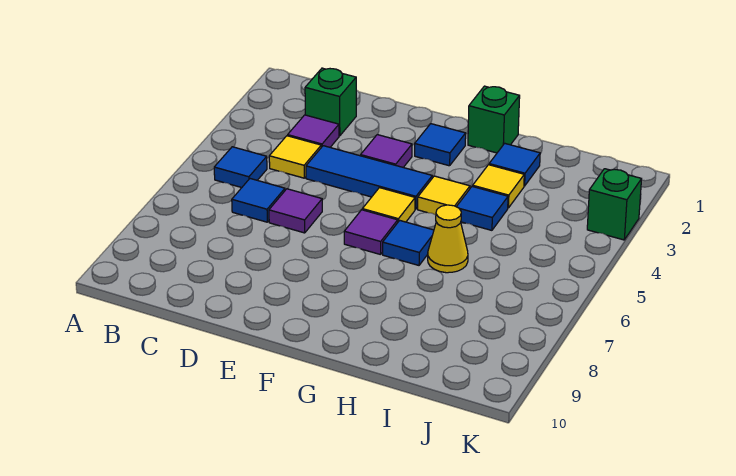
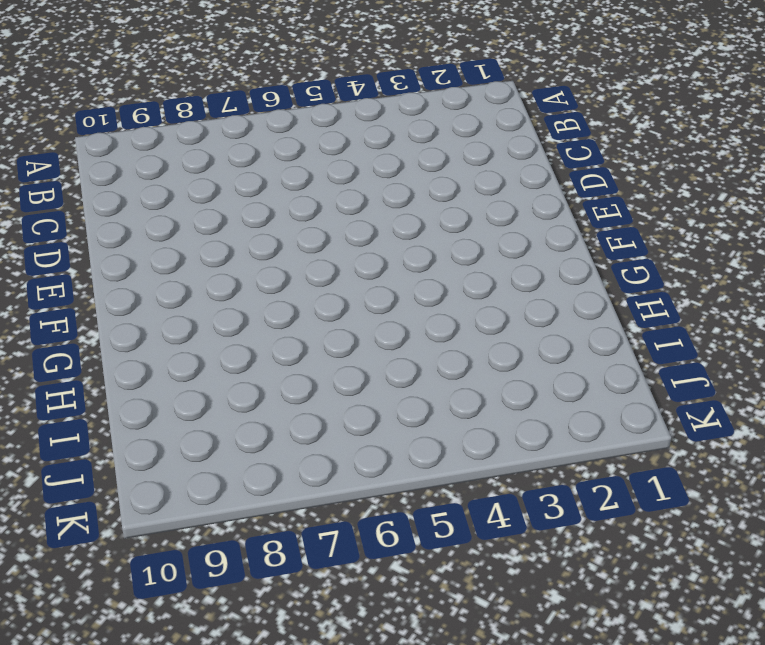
none -> blue 1x1 tile [214,147,267,188]
none -> green 1x1 brick [305,68,356,136]
none -> purple 1x1 tile [288,115,339,147]

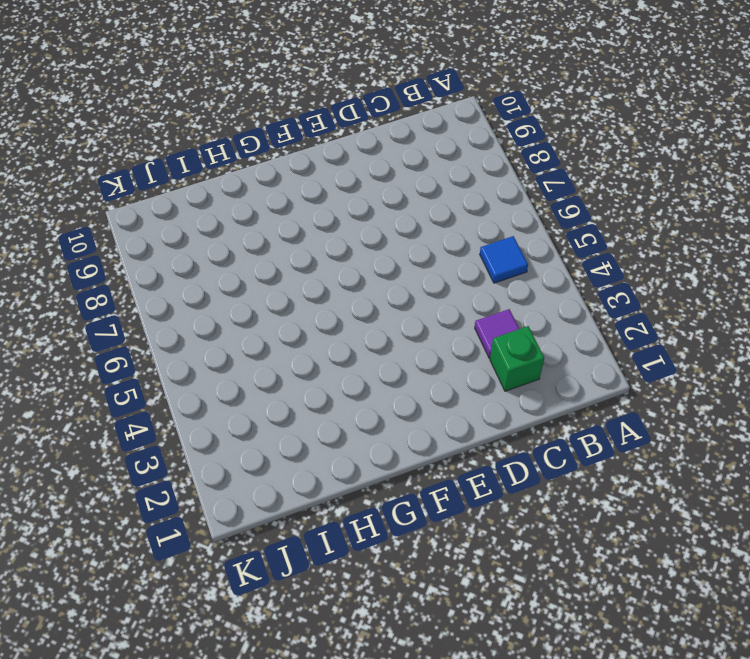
none -> yellow 1x1 tile [269,136,321,178]
none -> blue 1x1 tile [232,179,285,222]
none -> blue 1x3 tile [306,146,432,209]

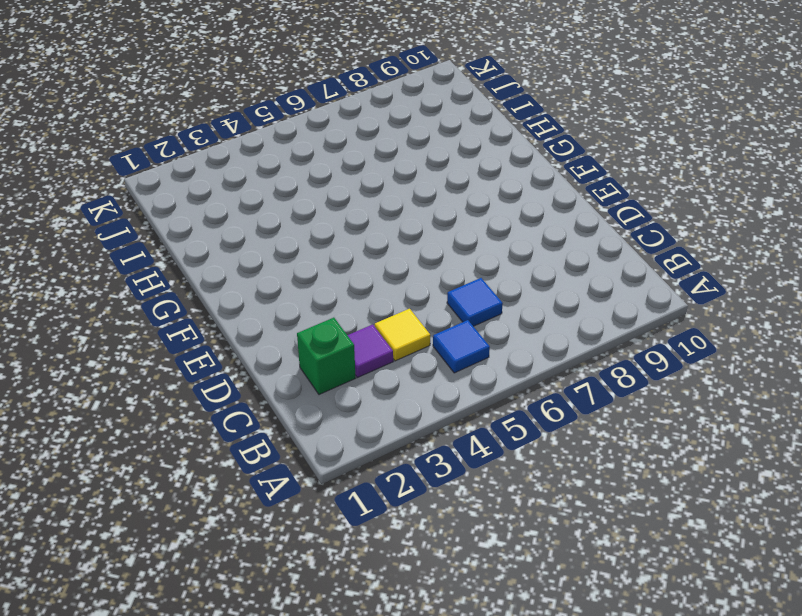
none -> blue 1x3 tile [306,146,432,209]
none -> purple 1x1 tile [269,189,322,233]
none -> purple 1x1 tile [361,135,412,167]

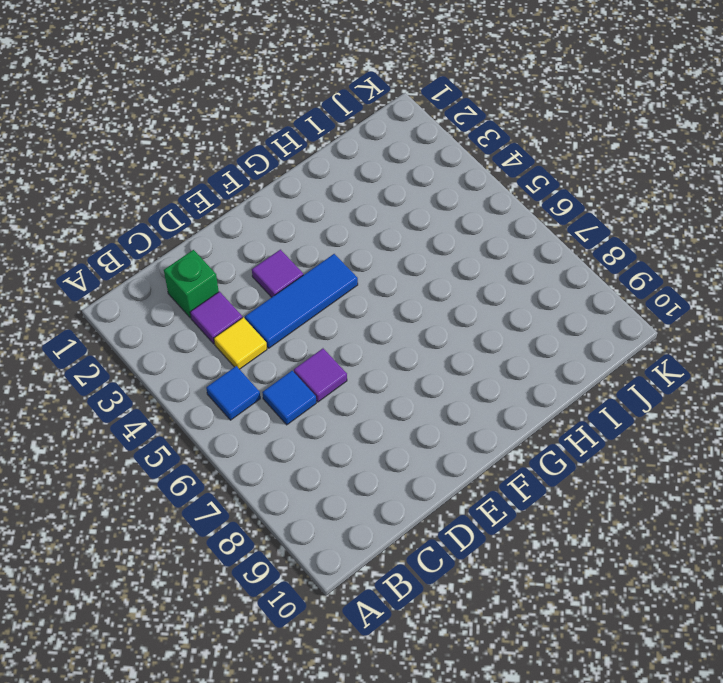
none -> blue 1x1 tile [415,124,466,166]
none -> yellow 1x1 tile [362,188,415,222]
none -> purple 1x1 tile [344,210,398,255]

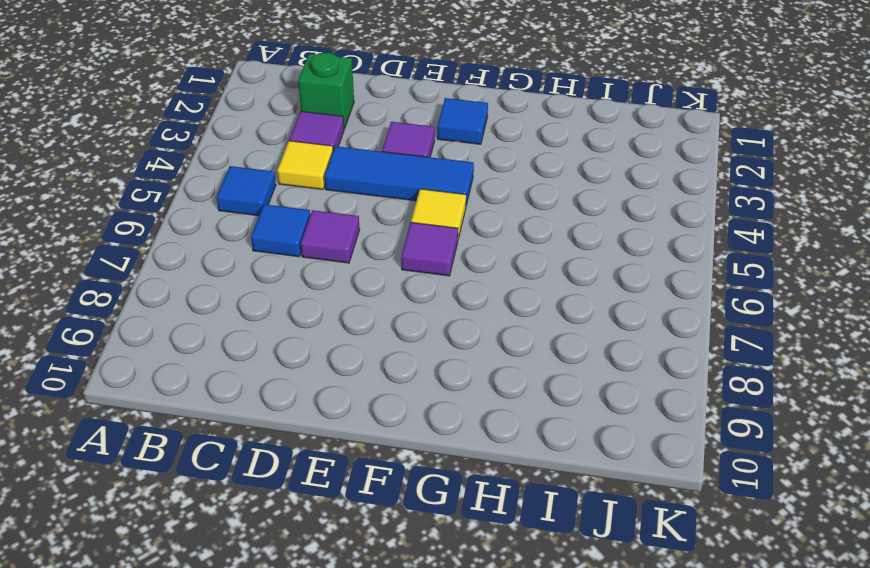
none -> green 1x1 brick [468,86,520,153]
none -> yellow 1x1 tile [418,176,470,215]
none -> blue 1x1 tile [383,220,434,265]

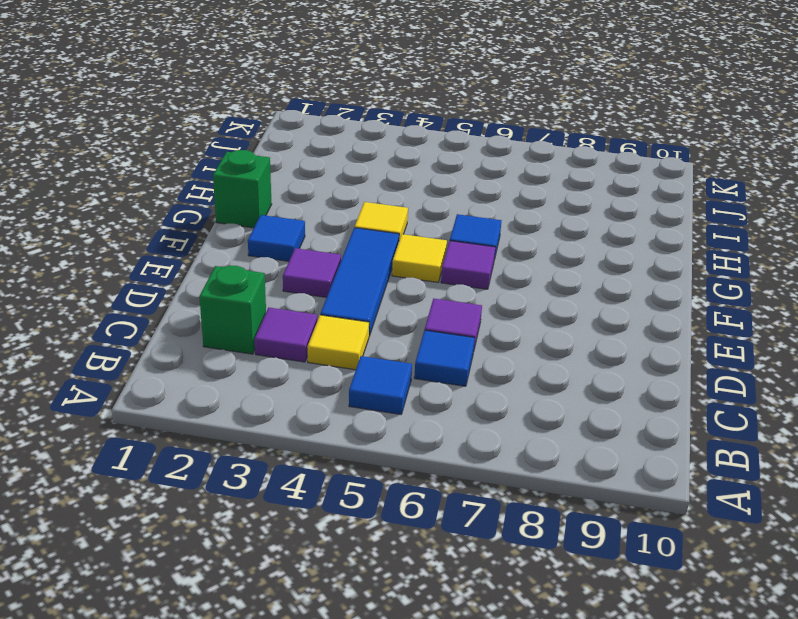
none -> blue 1x1 tile [489,143,540,186]
none -> yellow 1x1 tile [473,165,524,208]
none -> blue 1x1 tile [457,186,508,230]

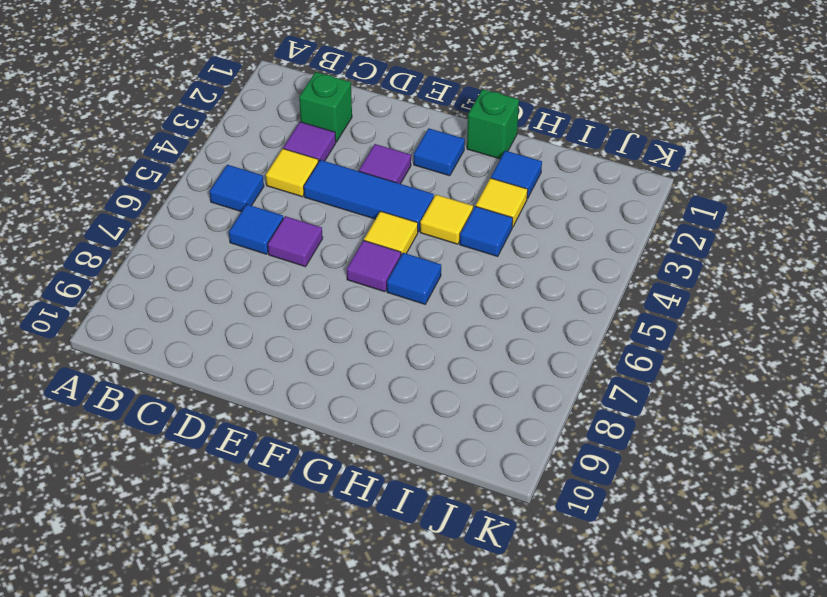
none -> yellow 1x1 cone [428,205,468,273]
none -> green 1x1 brick [587,169,642,240]

